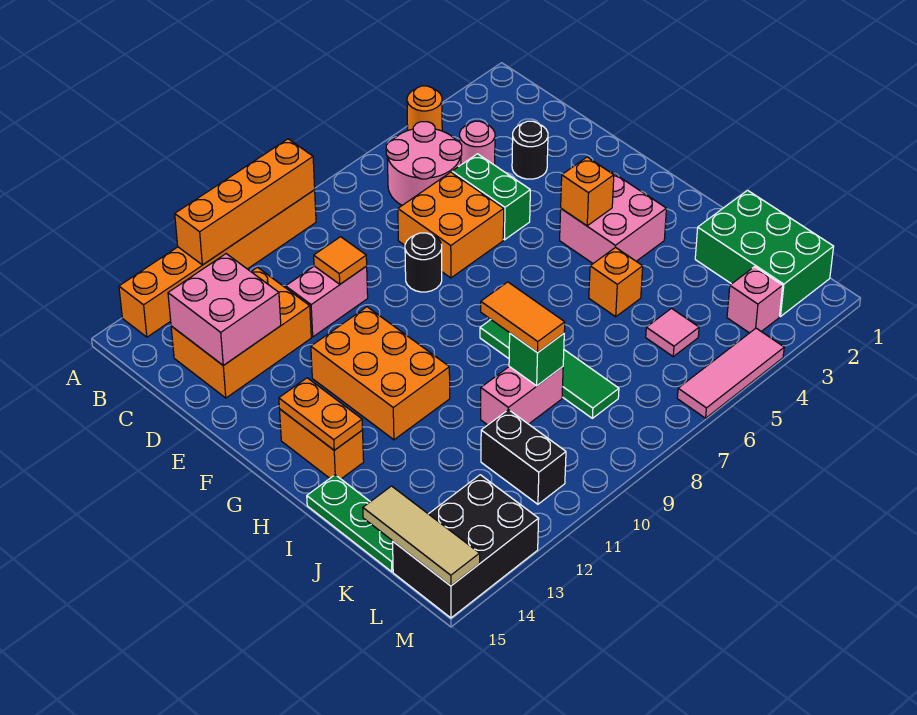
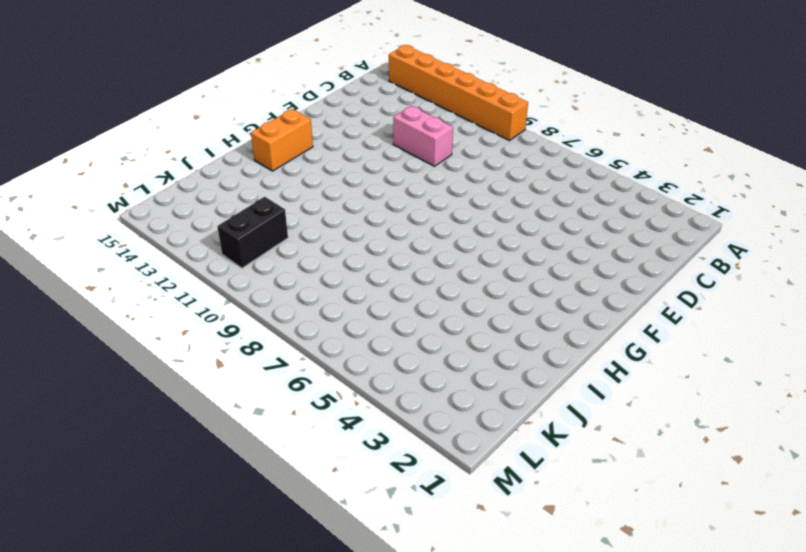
none -> orange 1x1 round brick [407,86,442,131]
none -> pink 2x2 round brick [386,122,462,205]
none -> pink 1x1 round brick [460,121,495,165]
none -> orange 2x3 brick [171,267,311,398]

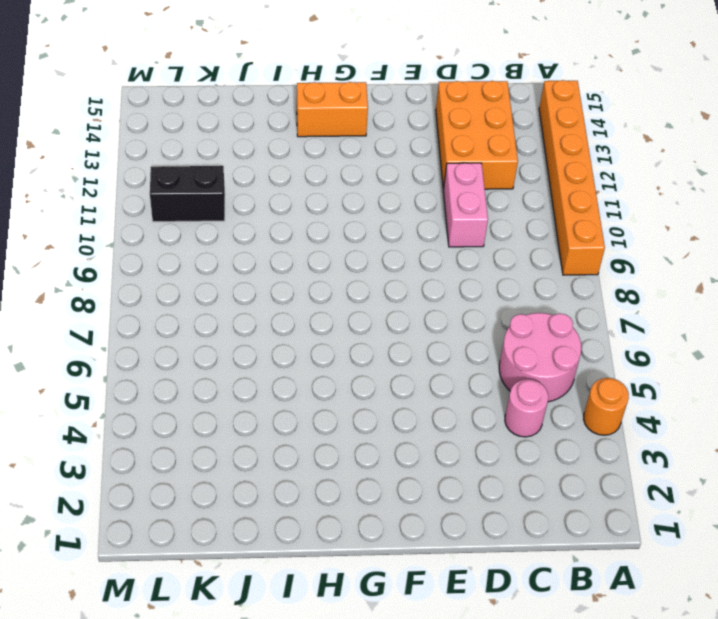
none -> black 1x1 round brick [512,121,548,179]
none -> green 1x2 brick [452,154,530,240]
none -> orange 2x2 brick [398,172,504,278]
none -> black 1x1 round brick [405,233,442,292]

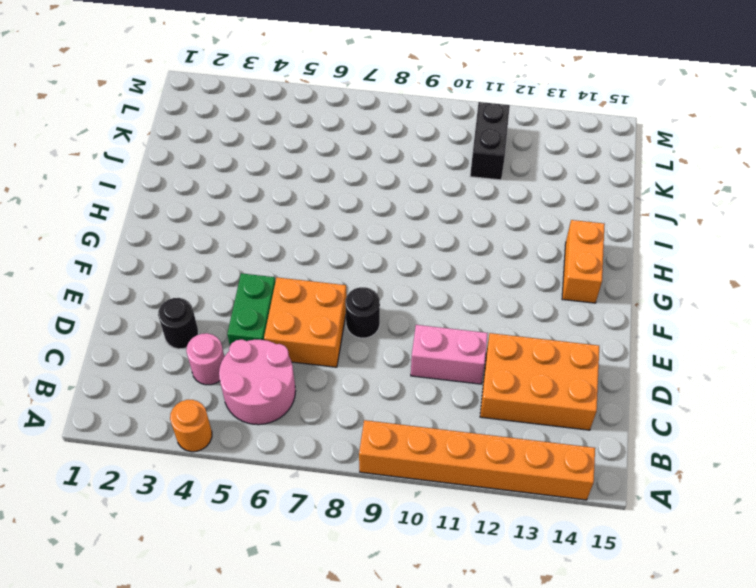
none -> orange 2x3 brick [311,307,450,440]
none -> pink 2x2 brick [560,172,666,263]
none -> green 1x4 tile [480,320,619,418]
none -> orange 1x1 brick [589,247,643,317]

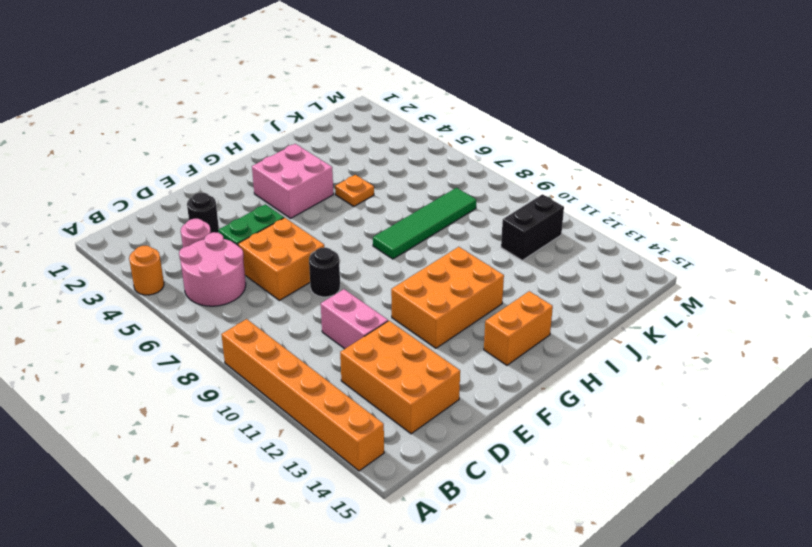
orange 1x1 plate [335,175,374,206] -> orange 1x1 brick [589,247,643,317]
none -> green 1x3 plate [307,475,393,572]
none -> green 2x3 brick [695,190,834,317]
none -> pink 1x2 brick [481,367,563,425]
none -> pink 1x1 tile [646,308,699,356]

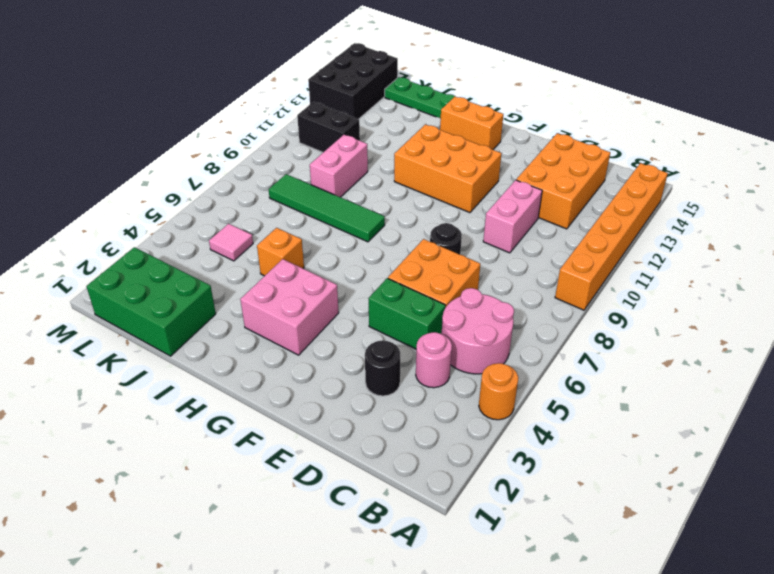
none -> pink 1x1 brick [727,267,783,333]
none -> pink 1x3 tile [677,328,784,418]
none -> orange 1x4 brick [175,139,315,265]
none -> pink 2x2 brick [168,254,281,365]

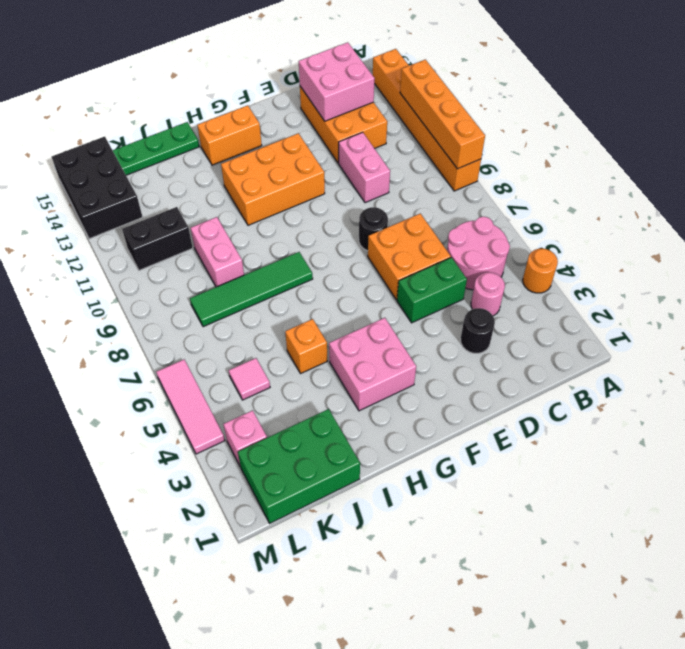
none -> orange 1x1 tile [314,237,367,284]
none -> orange 1x1 brick [561,157,614,226]
none -> orange 1x2 plate [279,378,363,450]
none -> green 1x1 brick [509,334,564,386]

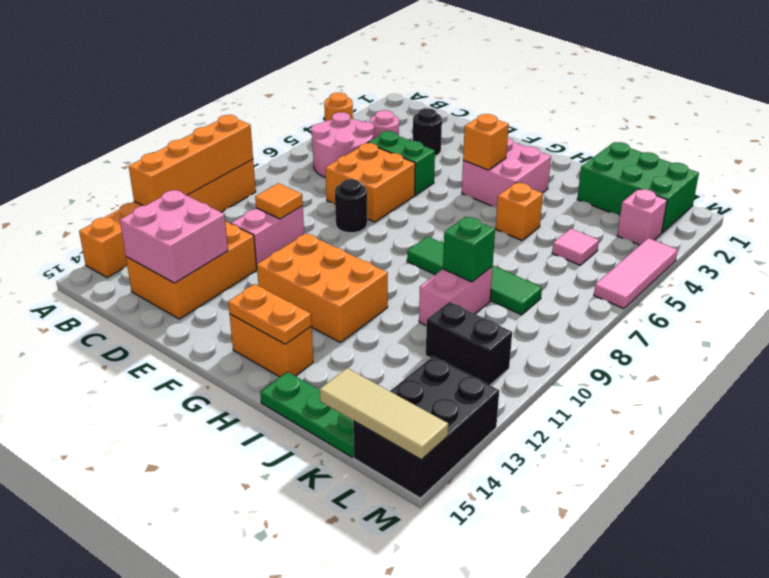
none -> orange 1x2 tile [481,282,565,353]

